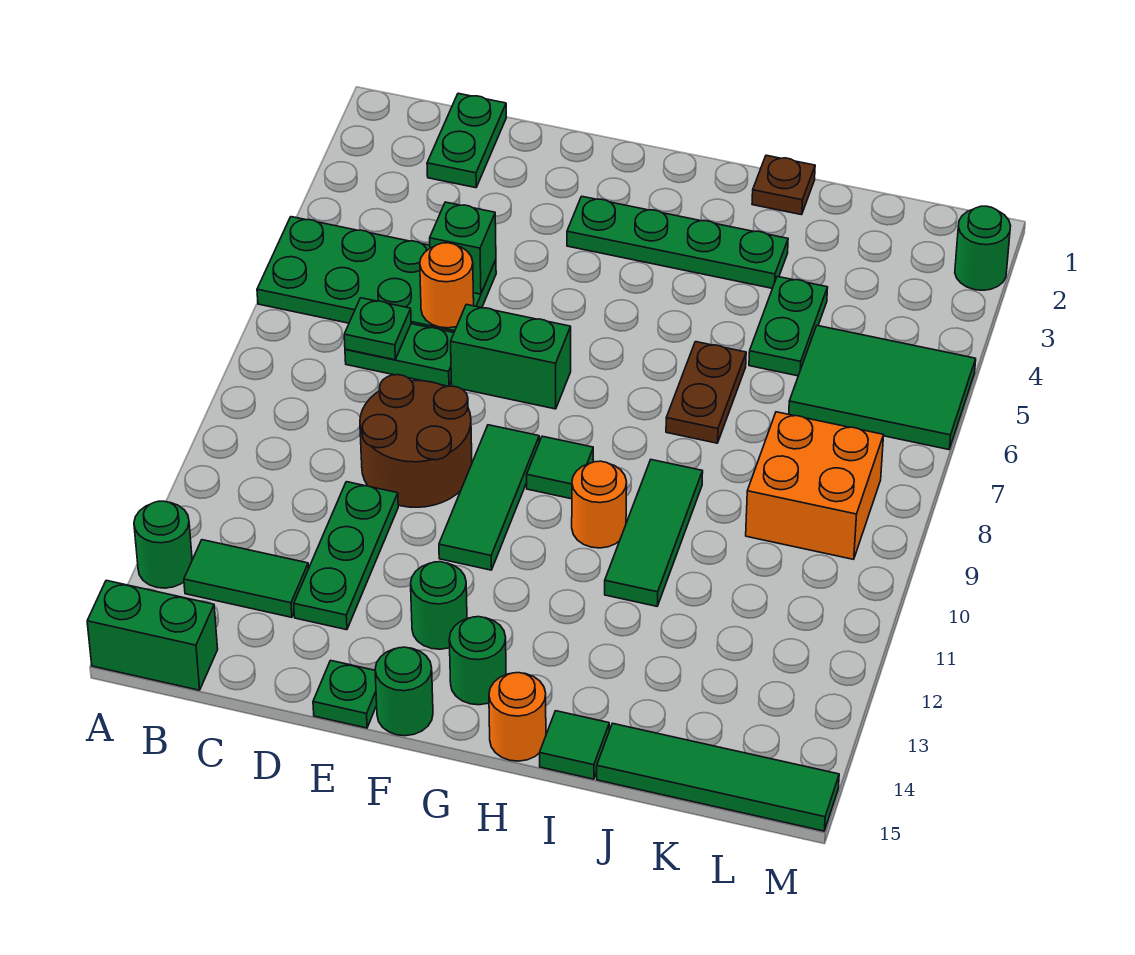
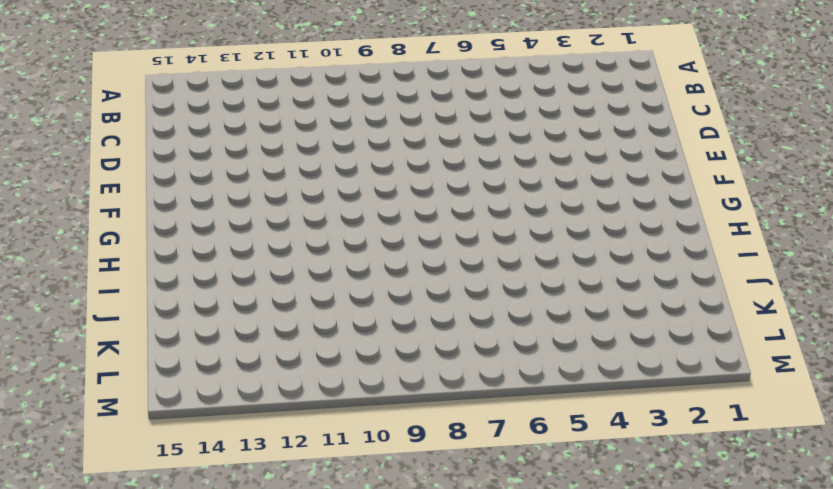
none -> green 2x4 plate [257,217,496,333]
none -> green 1x1 round brick [134,501,192,588]
none -> green 1x2 brick [87,580,218,690]
none -> green 1x2 tile [184,540,309,617]

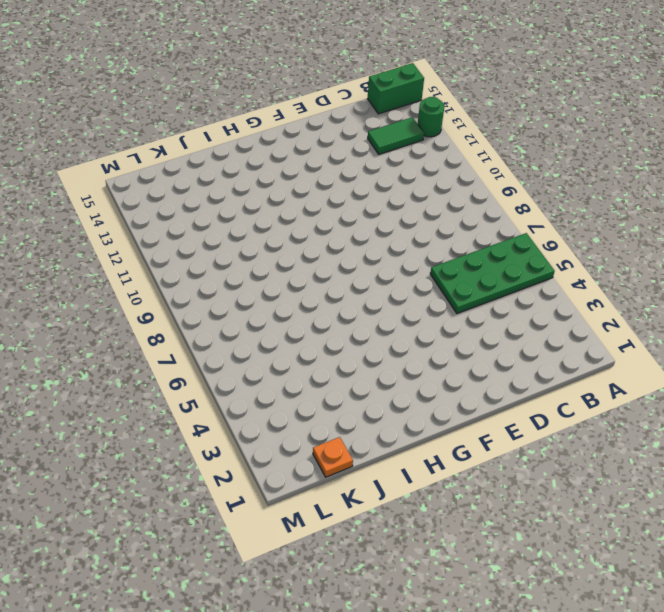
orange 1x1 plate [313,437,353,477] -> none
none -> green 1x2 plate [427,93,506,188]
none -> green 1x2 plate [345,324,454,386]
none -> brown 2x2 round brick [360,375,472,507]
none -> green 1x3 plate [294,482,398,630]

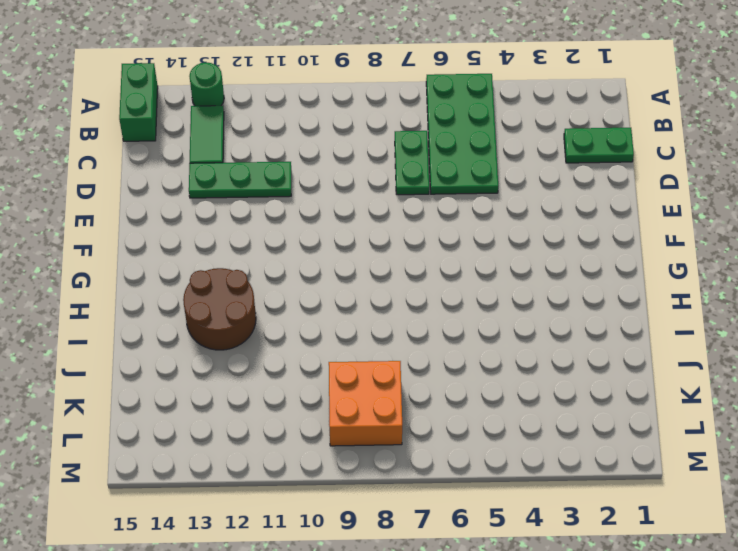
brown 2x2 round brick [183,268,256,350] -> brown 2x2 round brick moved to [360,375,472,507]
none -> green 1x2 brick [451,305,571,409]
none -> green 1x1 plate [313,660,377,728]
none -> green 1x4 plate [567,196,788,288]
none -> green 1x3 tile [439,425,539,570]

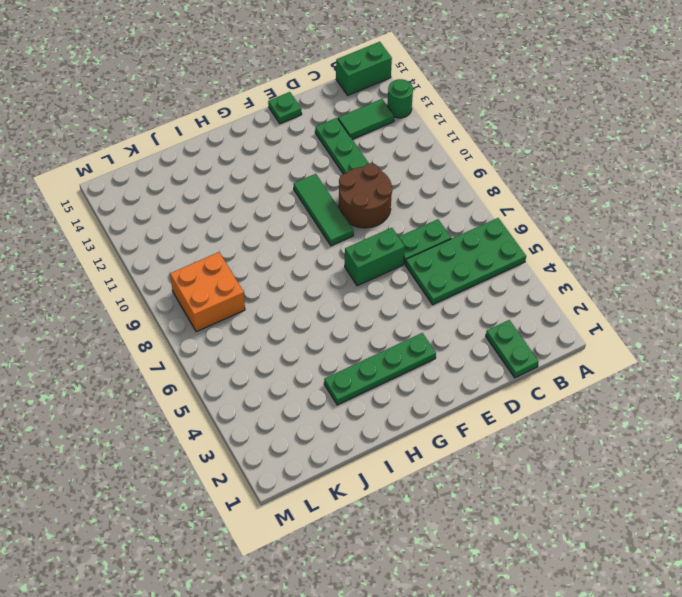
none -> green 1x1 round brick [411,562,467,649]
none -> green 1x1 round brick [375,647,433,736]
none -> green 1x1 tile [527,436,593,499]
none -> green 1x1 round brick [449,617,506,705]

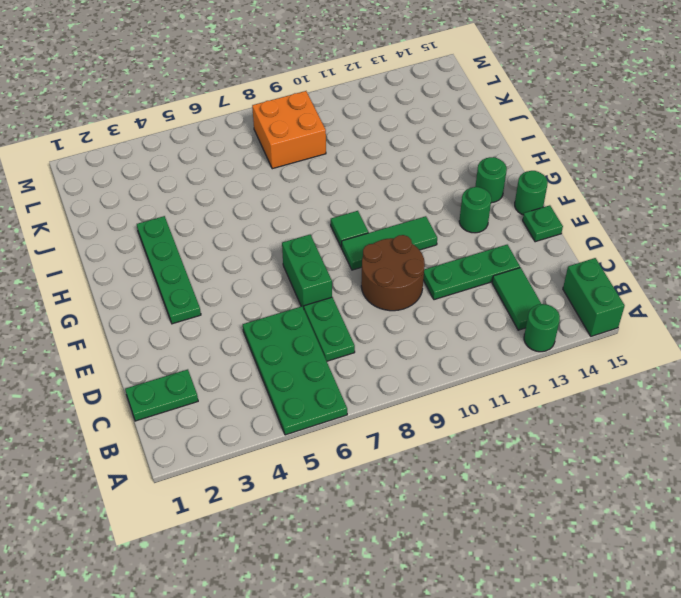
none -> orange 1x1 round brick [572,461,627,548]
none -> orange 1x1 round brick [489,673,546,761]
none -> brown 1x1 plate [752,155,815,215]
none -> brown 1x2 plate [666,342,746,443]

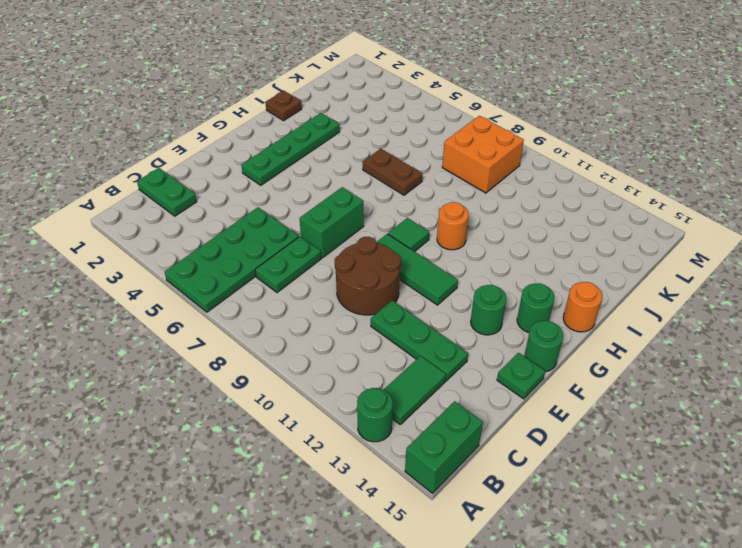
none -> green 1x3 tile [605,460,703,606]
none -> green 1x1 tile [540,711,609,779]
none -> green 1x2 plate [749,276,828,376]
none -> green 1x4 tile [597,723,839,831]

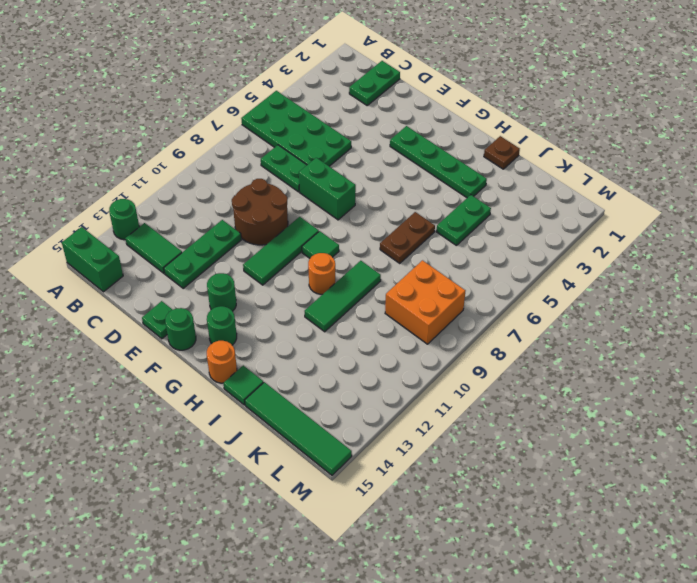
none -> green 2x3 tile [789,326,976,450]
none -> green 1x1 round brick [955,206,1011,290]
none -> green 1x1 plate [344,298,411,360]
none -> green 1x1 brick [430,202,496,294]

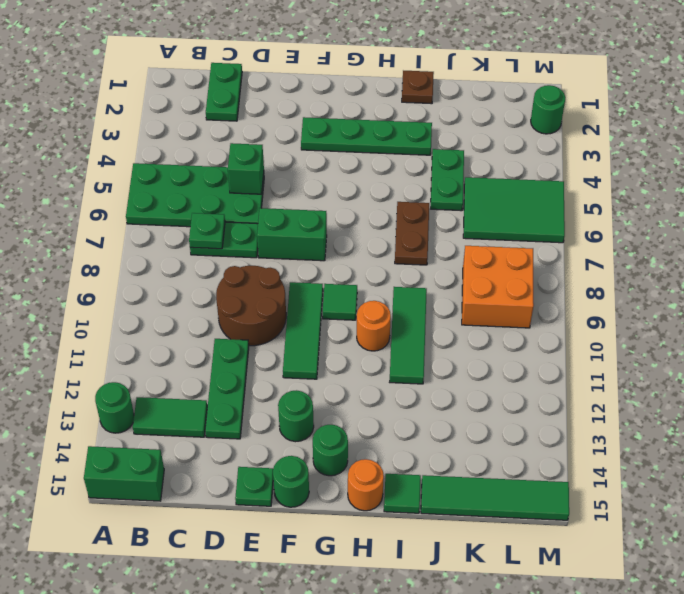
none -> orange 1x1 round brick [420,243,474,328]

